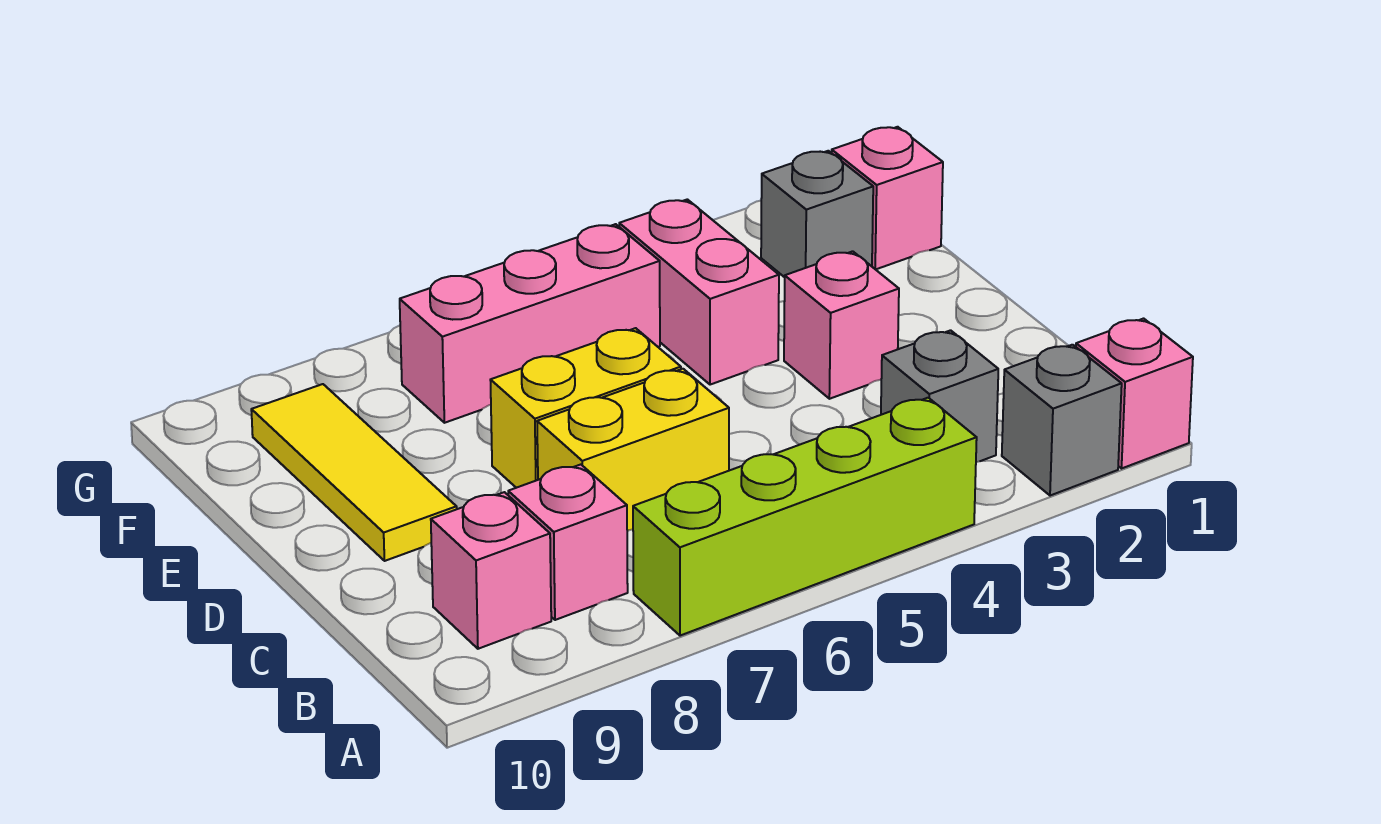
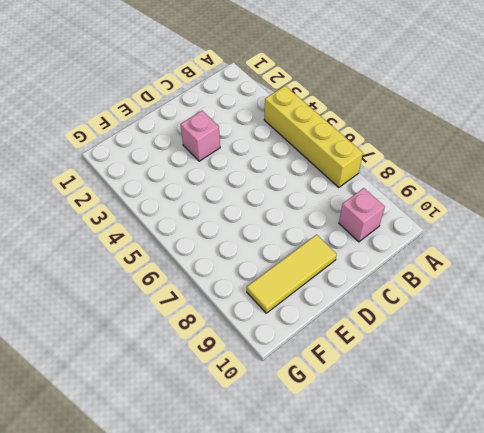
yellow 1x4 brick [264,86,363,188] -> lime 1x4 brick [633,398,977,636]
none -> pink 1x1 brick [1076,319,1193,468]
none -> grey 1x1 brick [1002,345,1122,496]
none -> grey 1x1 brick [881,330,998,462]

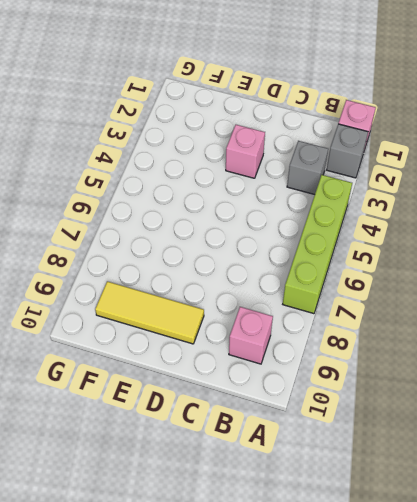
none -> pink 1x1 brick [508,465,628,620]
none -> yellow 1x2 brick [537,369,729,531]
none -> yellow 1x2 brick [490,328,681,488]

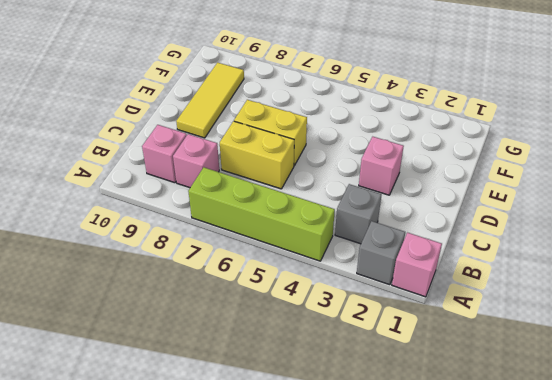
none -> pink 1x2 brick [619,199,779,385]
none -> pink 1x1 brick [832,127,943,269]
none -> grey 1x1 brick [761,151,873,277]

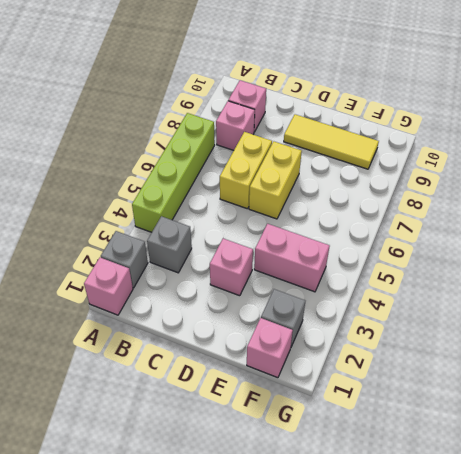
none -> pink 1x3 brick [400,224,660,423]

